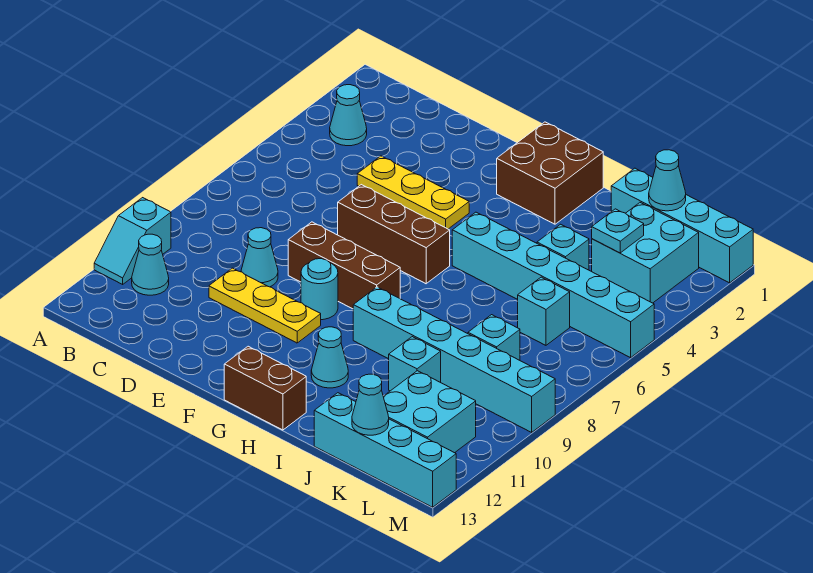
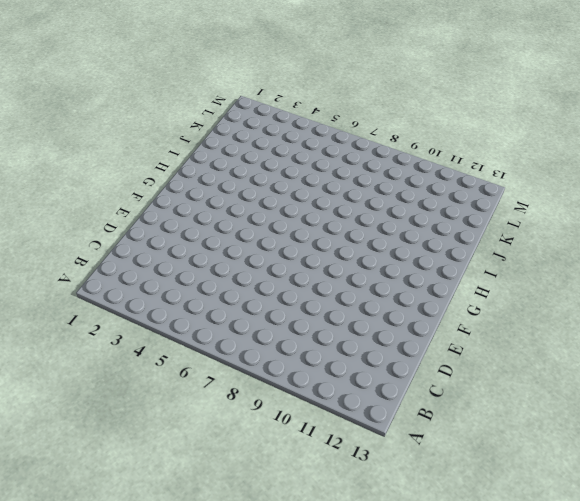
none -> cyan 1x2 slope [94,198,171,284]
none -> cyan 1x1 cone [330,85,367,146]
none -> cyan 1x1 cone [132,234,169,295]

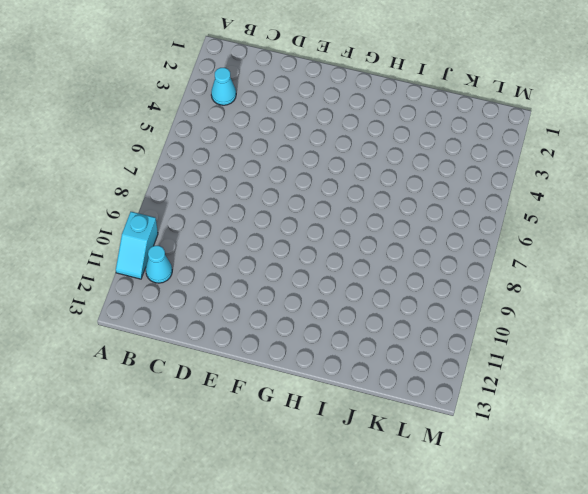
none -> yellow 1x3 plate [357,156,469,229]
none -> cyan 1x1 cone [241,228,278,287]
none -> yellow 1x3 plate [209,268,321,343]

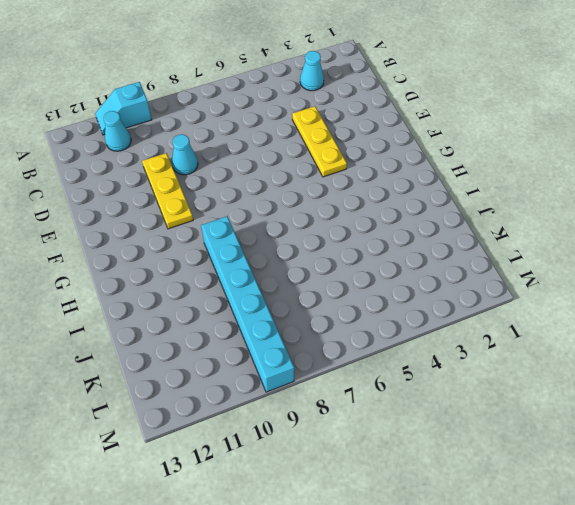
none -> brown 1x3 brick [338,185,450,284]
none -> brown 1x3 brick [288,222,400,309]
none -> cyan 1x1 round brick [301,259,338,320]

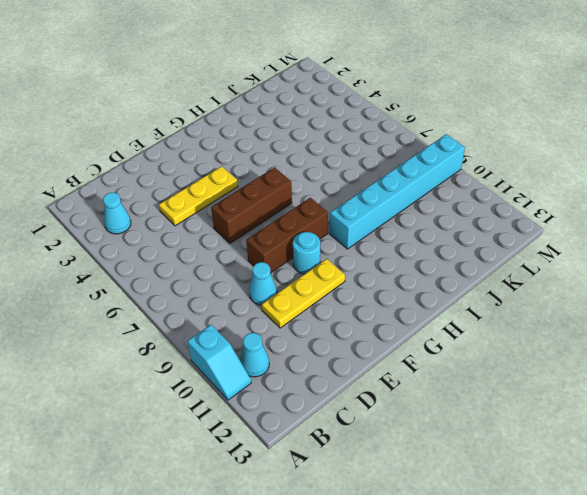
none -> brown 2x2 brick [497,122,603,224]
none -> brown 1x2 brick [224,346,306,430]
none -> cyan 1x6 brick [452,212,654,358]

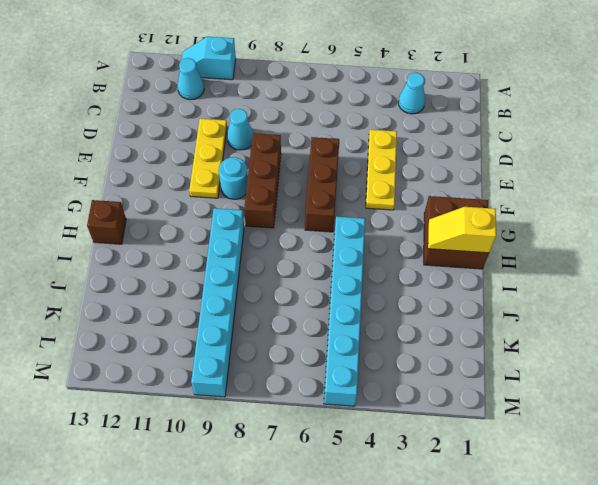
yellow 1x2 slope [428,207,496,253] -> none
brown 1x1 brick [87,200,126,244] -> brown 1x2 brick [224,346,306,430]
none -> cyan 1x1 cone [311,327,348,388]
none -> cyan 1x4 brick [611,168,753,283]
none -> cyan 1x1 brick [537,224,589,270]

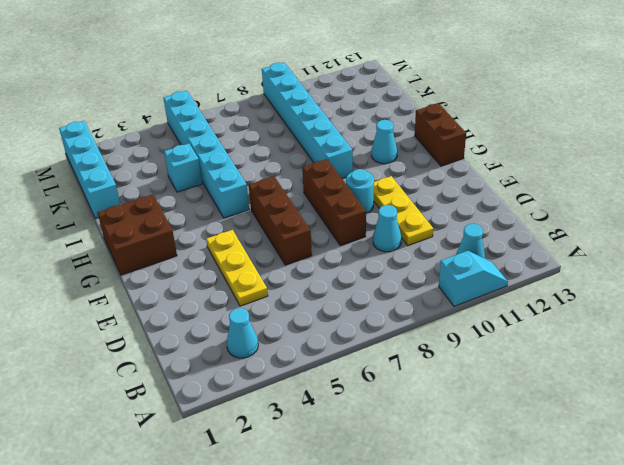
none -> cyan 1x1 brick [389,337,441,391]
none -> cyan 1x4 brick [314,393,456,507]
none -> cyan 2x2 brick [592,203,699,303]

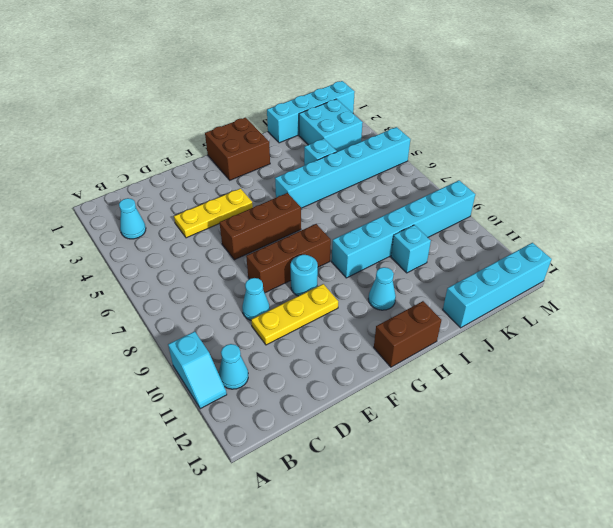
none -> cyan 1x1 brick [518,277,570,345]
none -> cyan 1x1 brick [468,315,520,360]
none -> cyan 2x2 brick [383,371,476,453]

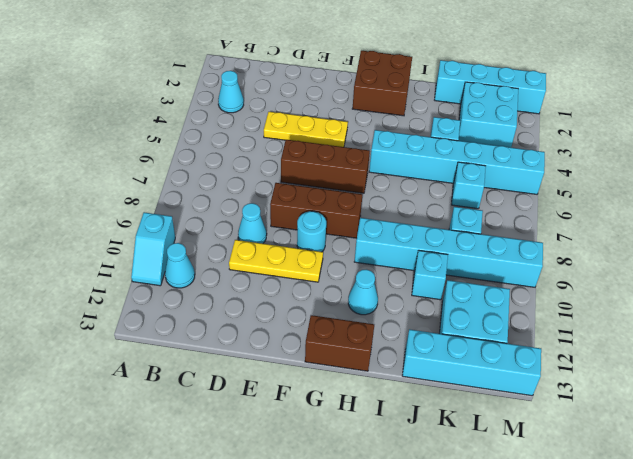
none -> cyan 1x1 cone [649,150,686,211]
none -> cyan 1x1 plate [592,209,644,253]
none -> cyan 1x1 cone [352,374,389,435]

